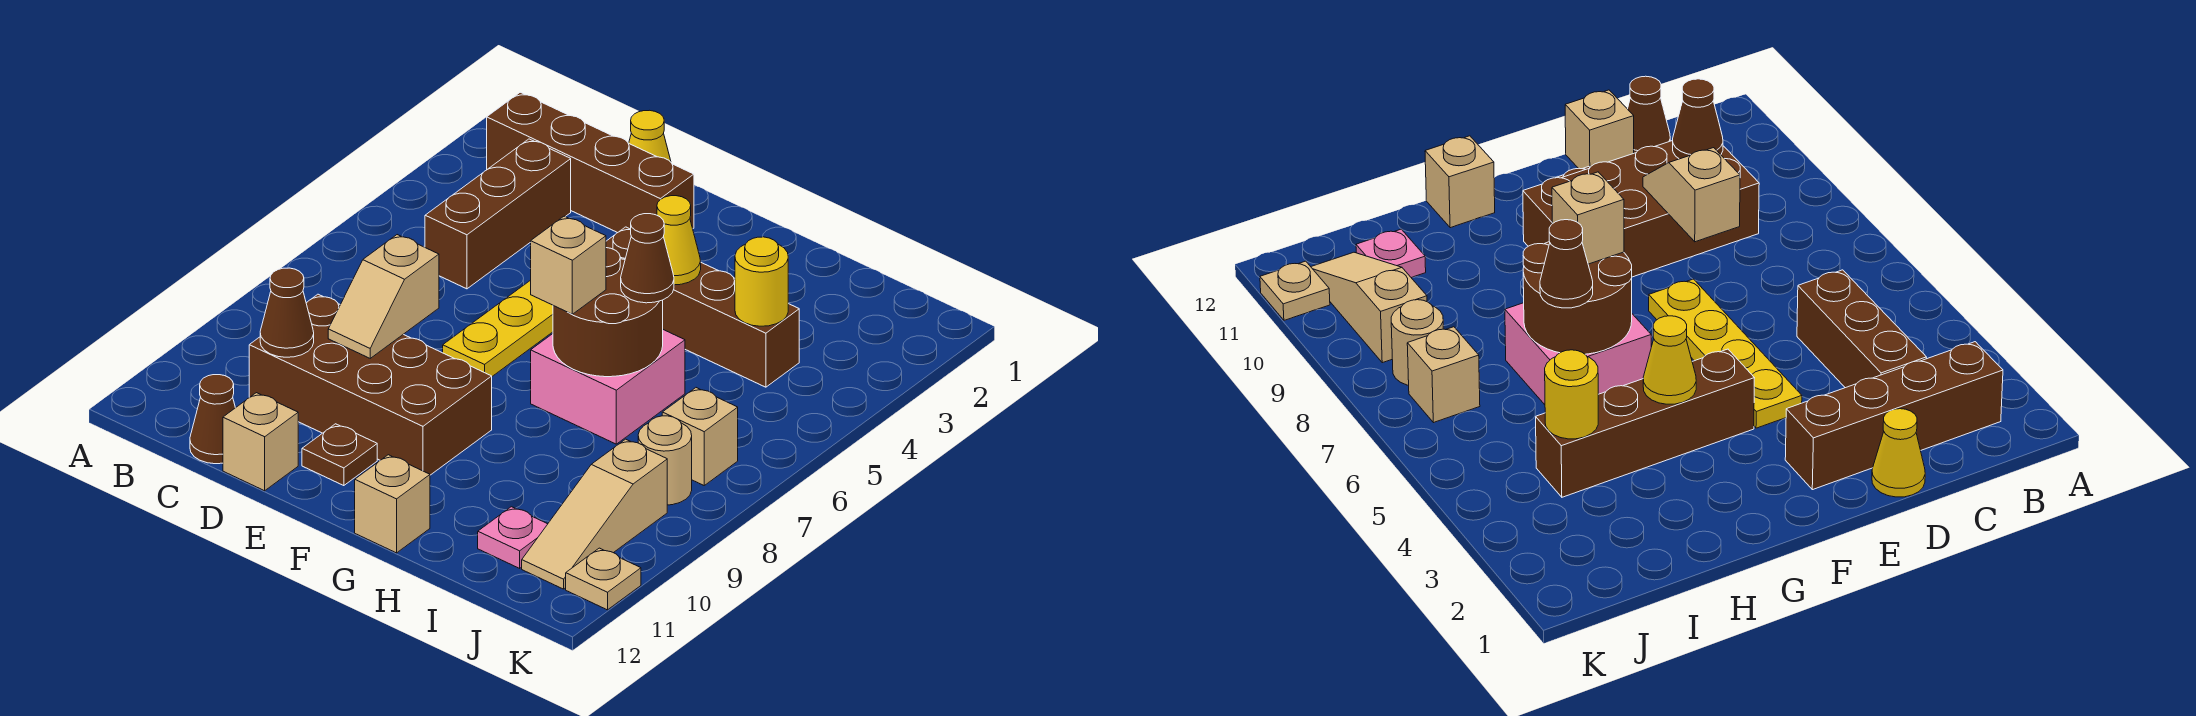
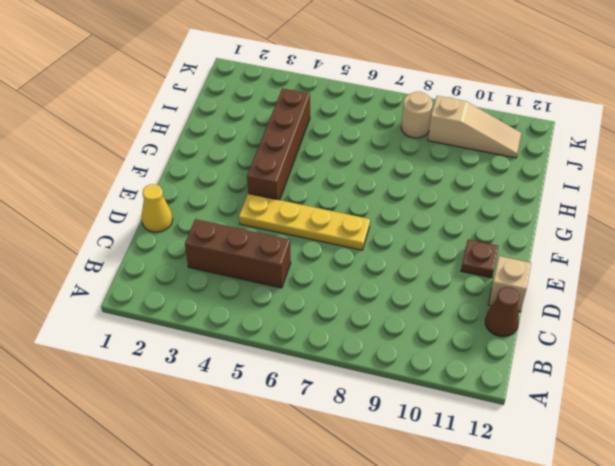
none -> brown 1x4 brick [487,92,694,233]
none -> brown 2x4 brick [249,294,492,475]
none -> pink 2x2 brick [531,330,685,444]

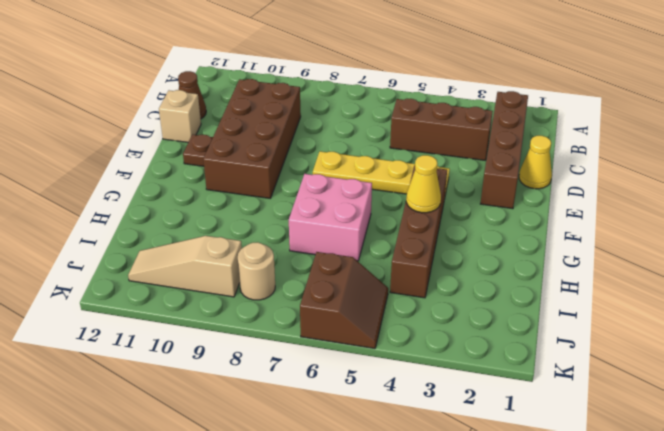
brown 2x2 slope [300,252,388,349] -> none
none -> tan 1x1 brick [355,455,430,553]
none -> pink 1x1 plate [478,507,547,568]
none -> tan 1x1 brick [662,388,738,485]

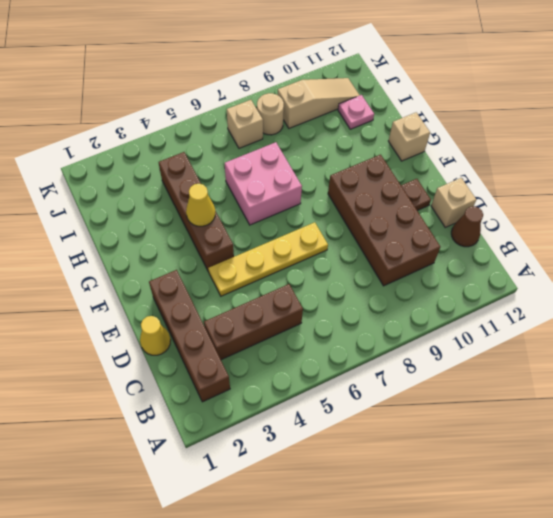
none -> tan 1x1 plate [566,548,641,610]
none -> brown 1x1 cone [260,268,314,357]
none -> tan 1x2 slope [328,235,439,358]

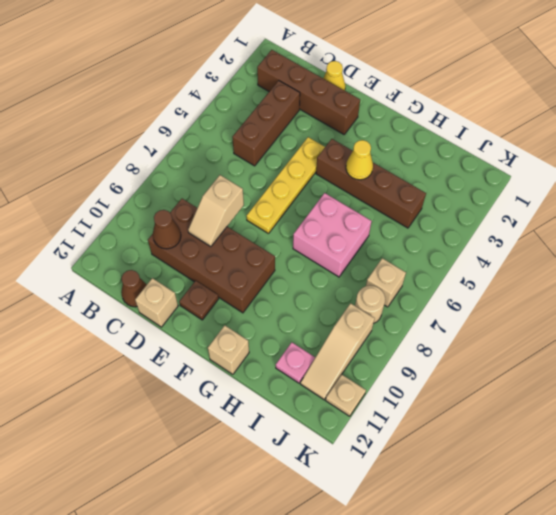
none -> brown 2x2 round brick [553,248,663,377]
none -> yellow 1x1 round brick [735,237,788,326]
none -> tan 1x1 brick [531,216,606,314]

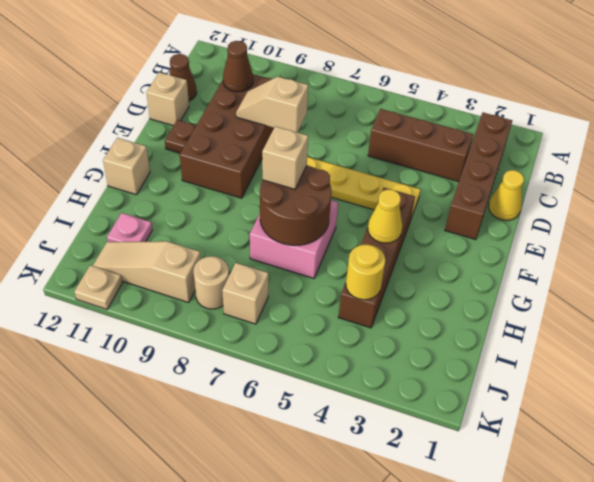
none -> brown 1x1 cone [621,214,674,303]

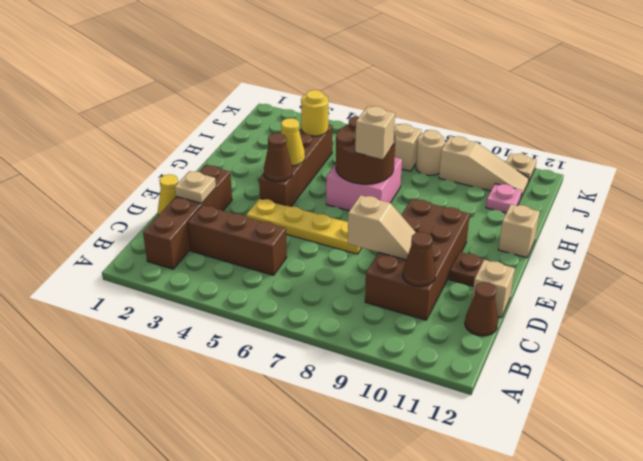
tan 1x1 plate [175,171,216,203] -> none
brown 1x1 cone [264,133,292,182] -> brown 1x1 cone moved to [621,214,674,303]

